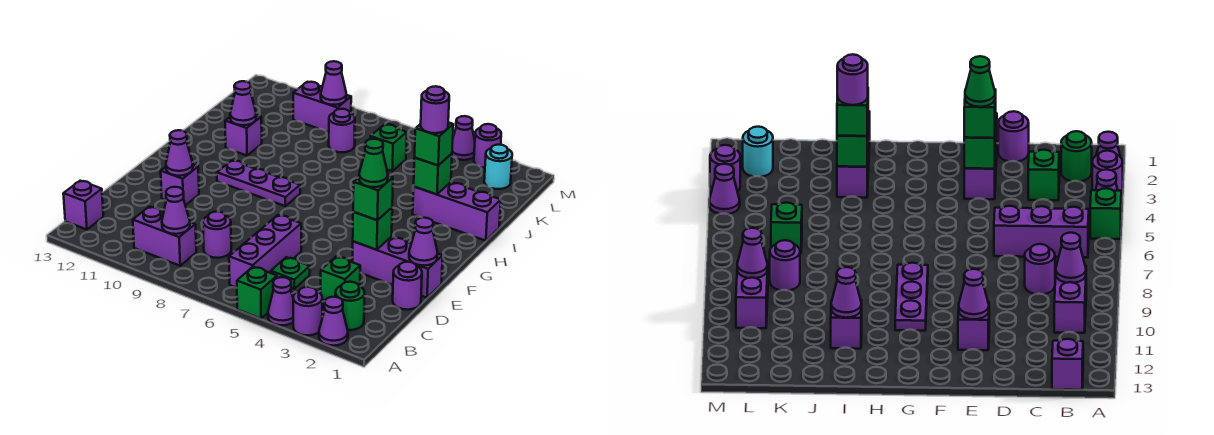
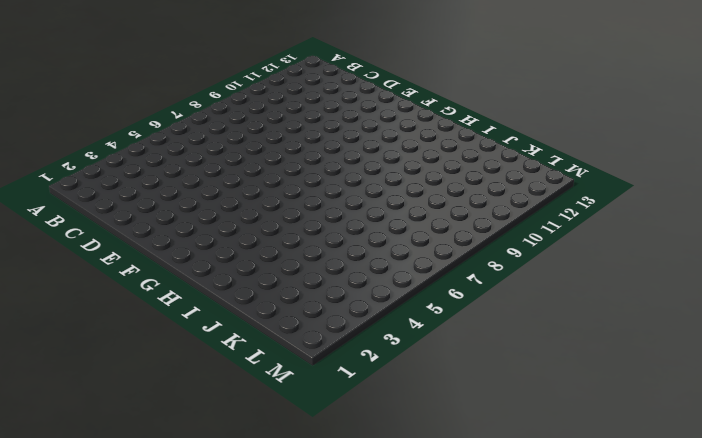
none -> purple 1x1 cone [319,297,348,346]
none -> purple 1x1 round brick [293,287,322,335]
none -> purple 1x1 cone [268,277,293,325]
none -> green 1x1 brick [237,267,277,319]

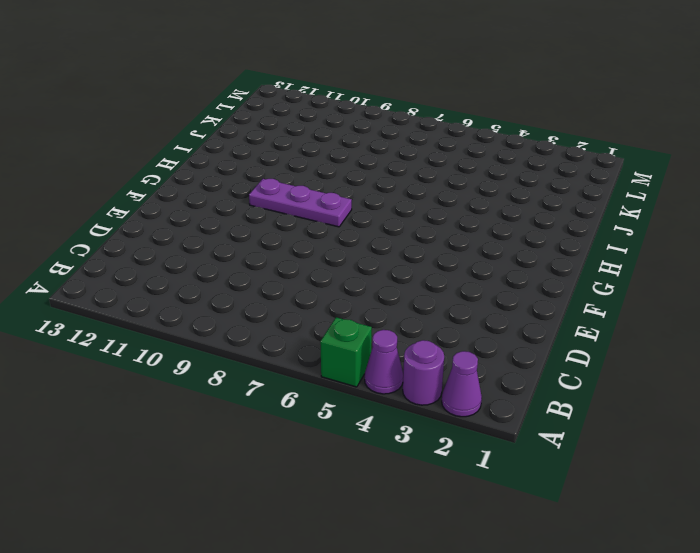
none -> green 1x1 round brick [335,282,365,330]
none -> purple 1x3 brick [229,215,301,288]
none -> purple 1x2 brick [133,207,196,266]
none -> purple 1x1 brick [63,181,103,229]

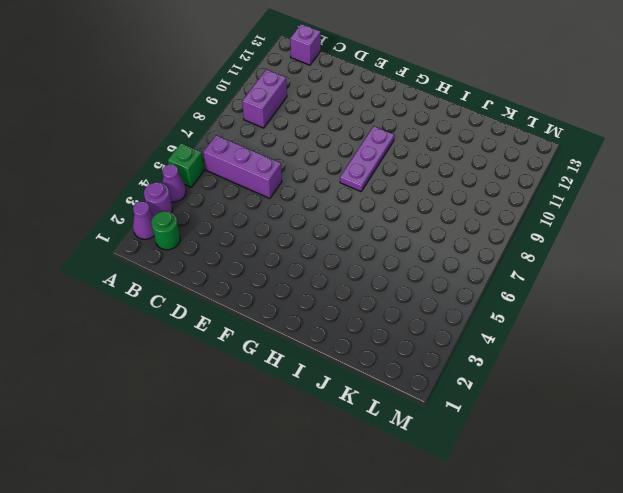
none -> green 1x1 brick [321,256,360,301]
none -> green 1x1 plate [271,257,310,289]
none -> purple 1x1 round brick [203,211,231,258]
none -> purple 1x1 round brick [393,262,422,310]

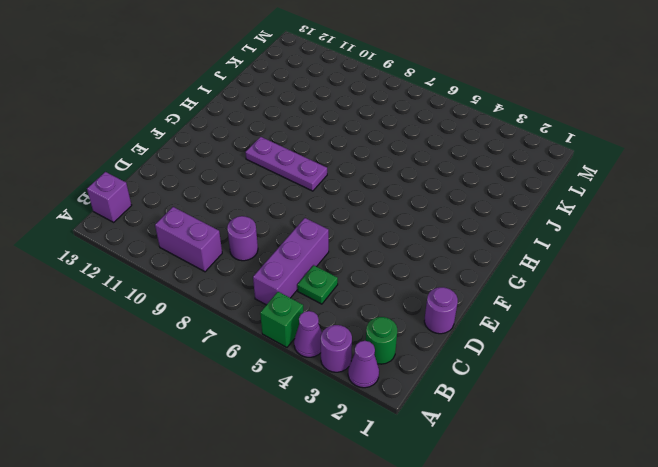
none -> green 1x1 brick [321,256,360,301]
none -> purple 1x3 brick [352,237,443,298]
none -> purple 1x1 brick [161,165,199,205]
none -> purple 1x3 brick [413,182,501,241]

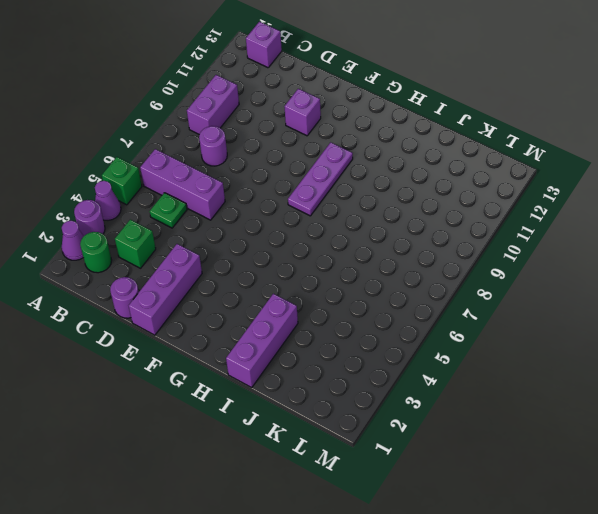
none -> purple 1x1 brick [225,115,262,156]
none -> green 1x1 brick [371,124,407,171]
none -> purple 1x1 round brick [329,109,355,152]
none -> cyan 1x1 round brick [484,145,512,189]

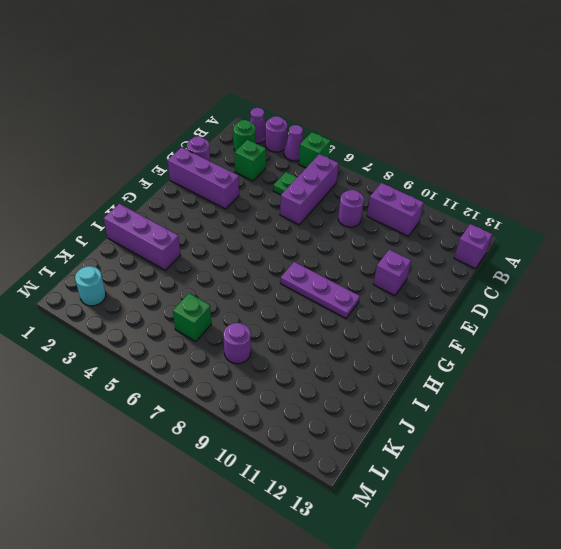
none -> purple 1x1 brick [225,115,262,156]
none -> purple 1x2 brick [293,82,351,132]
none -> purple 1x1 round brick [474,124,501,168]
none -> purple 1x1 cone [452,116,475,160]

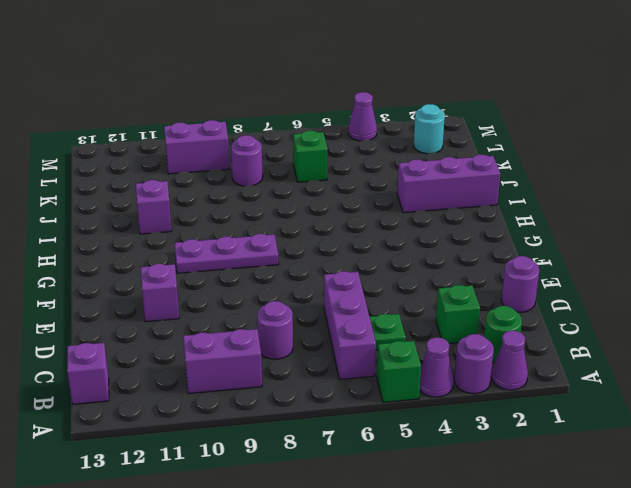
none -> purple 1x3 brick [352,237,443,298]
none -> purple 1x1 round brick [474,124,501,168]
none -> purple 1x1 cone [162,187,190,234]
none -> purple 1x1 cone [409,218,438,266]

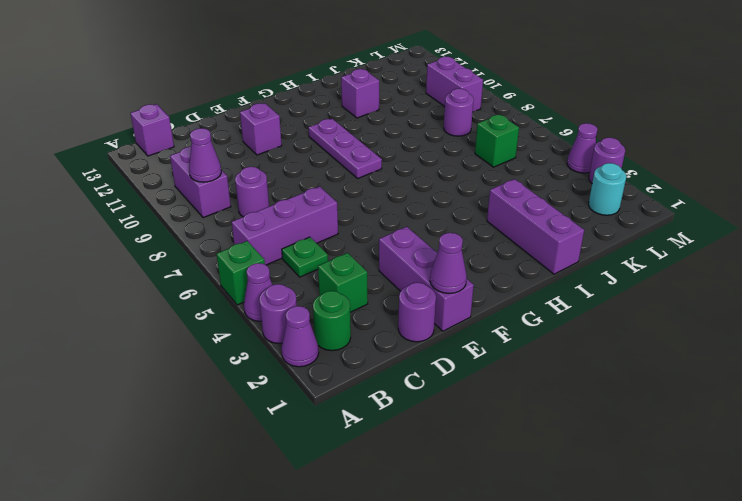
none -> green 1x1 brick [353,208,392,250]
none -> purple 1x1 cone [166,130,193,176]
none -> green 1x1 brick [414,154,452,194]
none -> purple 1x1 cone [230,81,256,125]

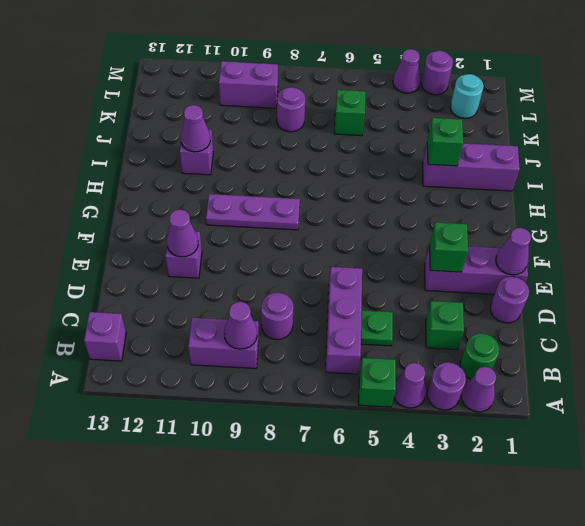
none -> purple 1x1 cone [321,61,346,105]
none -> green 1x1 brick [353,176,393,220]
none -> green 1x1 brick [415,122,453,165]
none -> green 1x1 cone [359,139,388,187]

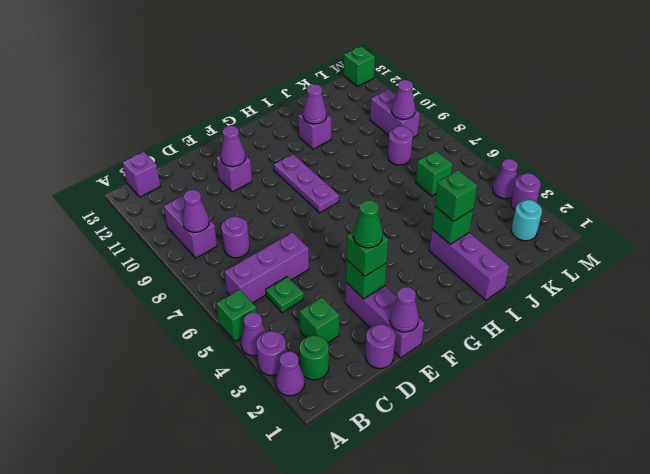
green 1x1 brick [344,46,375,86] -> none
none -> purple 1x1 round brick [421,86,449,133]

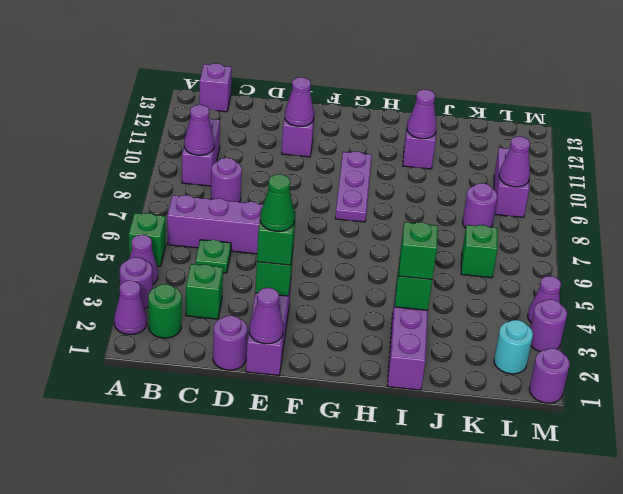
purple 1x1 round brick [529,348,570,403] -> purple 1x1 round brick moved to [421,86,449,133]

